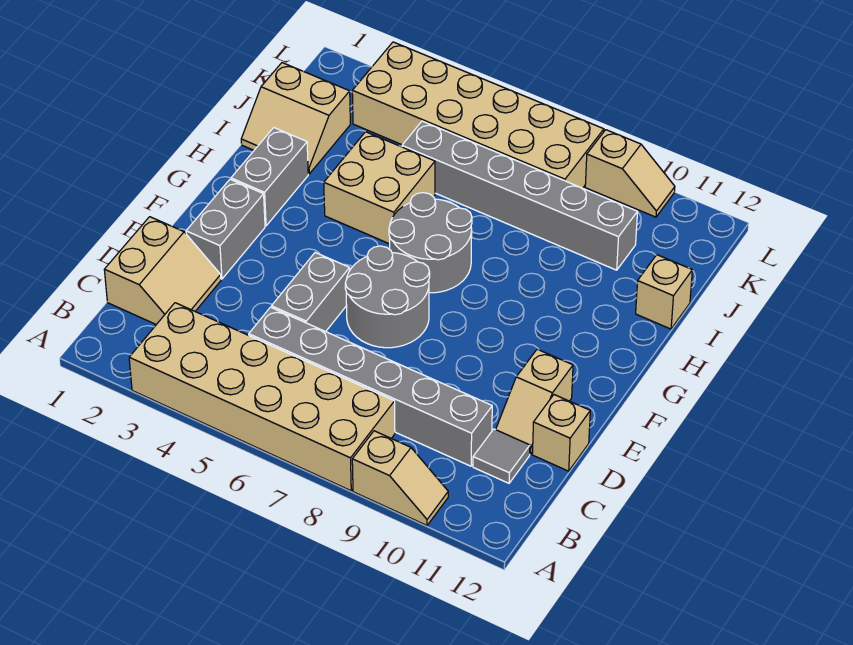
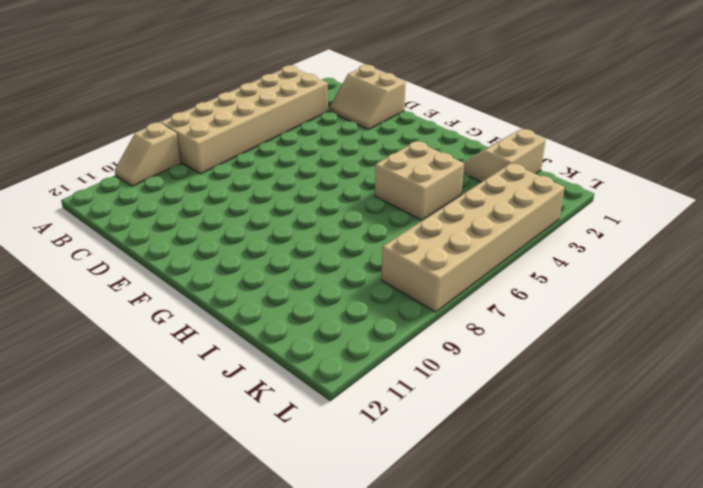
none -> grey 1x6 brick [249,307,492,466]
none -> grey 1x1 tile [473,429,530,483]
none -> grey 1x2 brick [272,253,350,332]

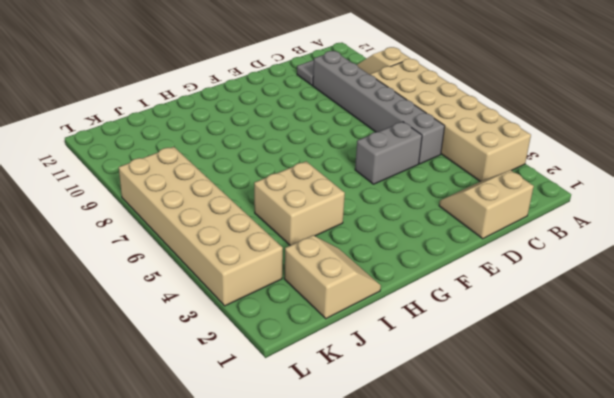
none -> tan 1x2 slope [496,349,573,454]
none -> tan 1x1 brick [532,395,590,471]
none -> grey 1x2 brick [186,179,265,279]

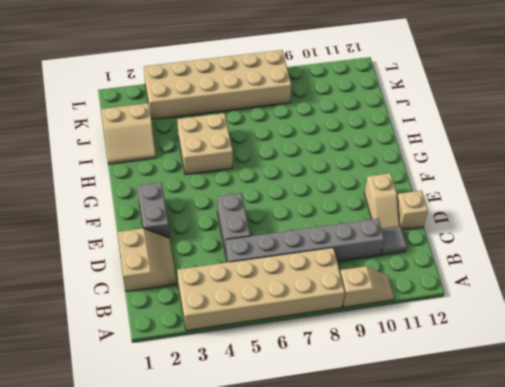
none -> grey 2x2 round brick [345,246,430,348]
none -> grey 1x2 brick [231,128,308,226]
none -> grey 2x2 round brick [389,193,472,293]

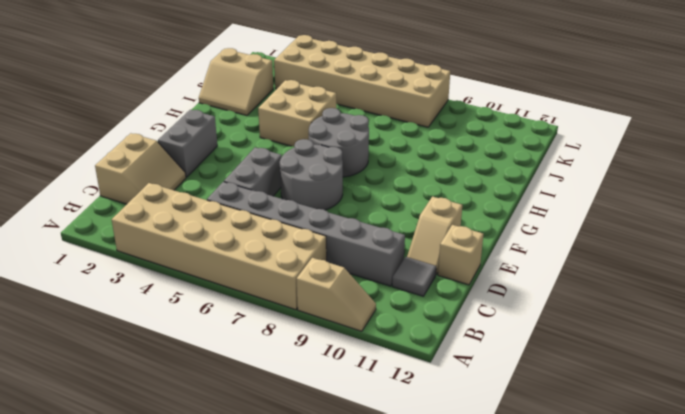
none -> grey 1x2 brick [231,128,308,226]
none -> tan 1x1 brick [636,255,692,329]
none -> grey 1x6 brick [402,121,638,270]

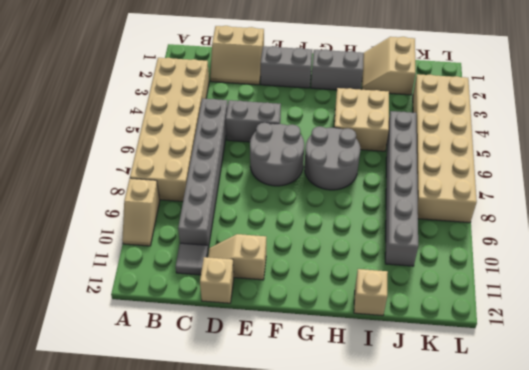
none -> tan 1x2 slope [585,130,675,217]

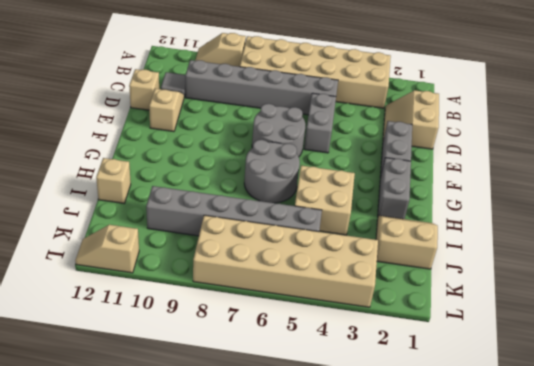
tan 1x2 slope [75,225,139,273] -> tan 1x2 slope moved to [585,130,675,217]

